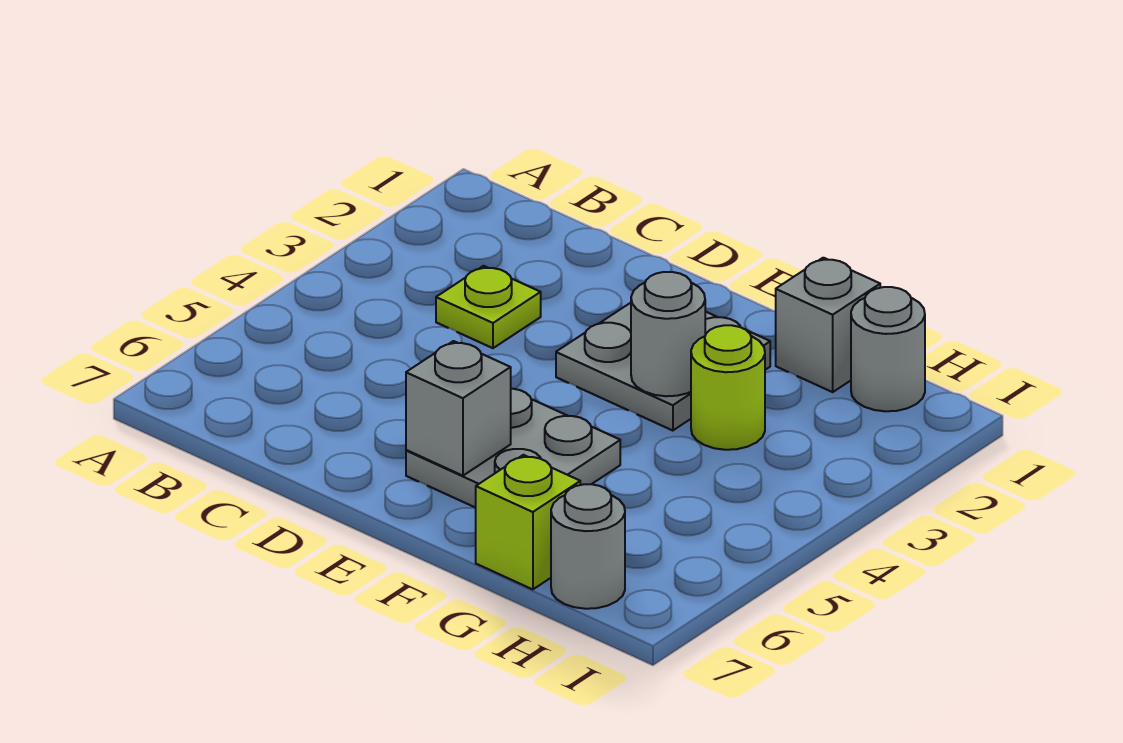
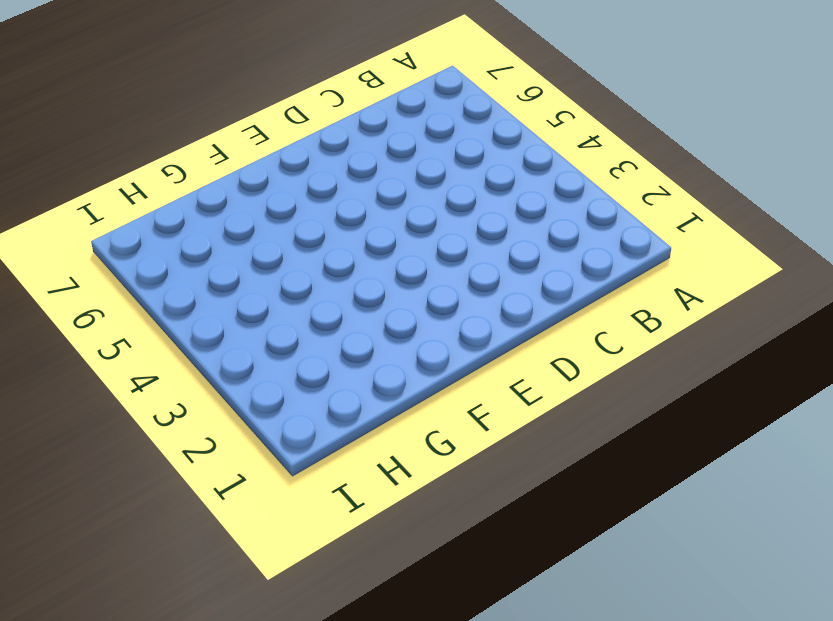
none -> lime 1x1 plate [436,266,541,348]
none -> grey 2x2 plate [556,303,770,431]

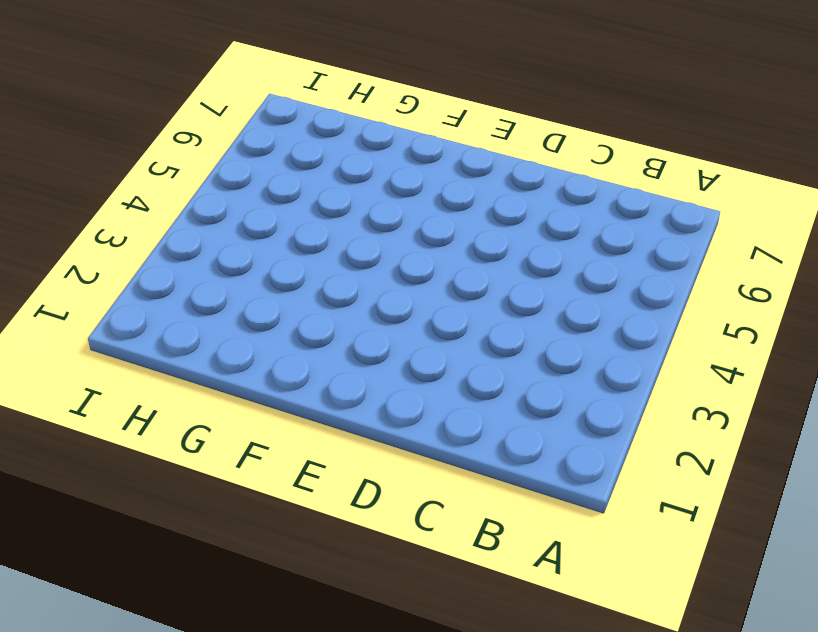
none -> lime 1x1 plate [436,266,541,348]
none -> grey 2x2 plate [556,303,770,431]

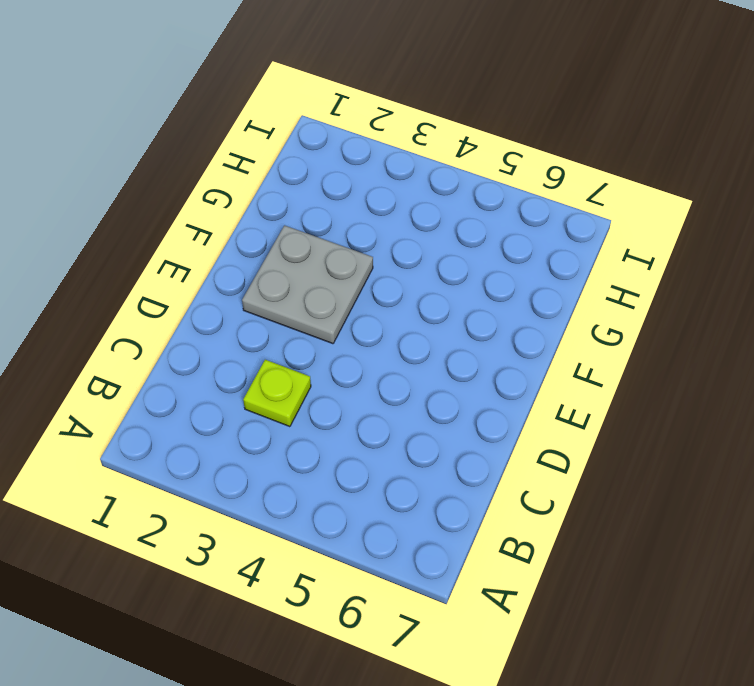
none -> grey 2x2 plate [406,389,620,508]
none -> grey 1x1 brick [776,258,880,392]

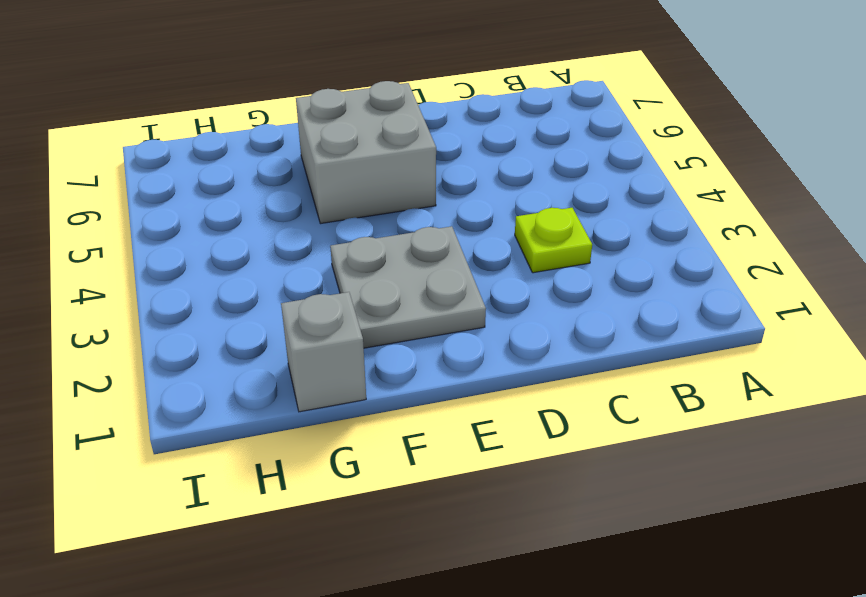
grey 2x2 brick [296,81,436,224] -> grey 2x2 plate [406,389,620,508]
none -> lime 1x1 round brick [691,325,765,450]
none -> lime 1x1 brick [476,455,580,589]

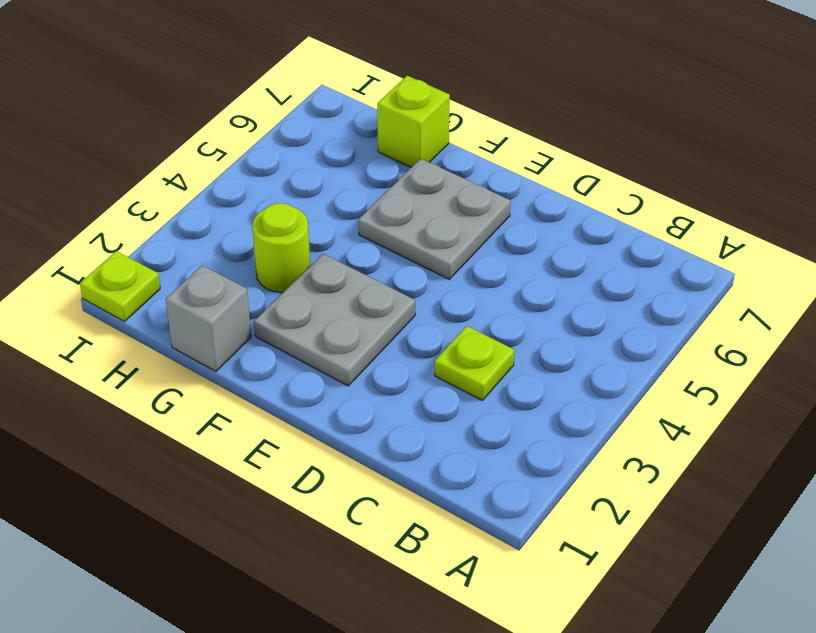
lime 1x1 plate [80,251,160,321] -> none
none -> grey 1x1 round brick [851,287,925,411]
none -> grey 1x1 round brick [551,484,625,609]

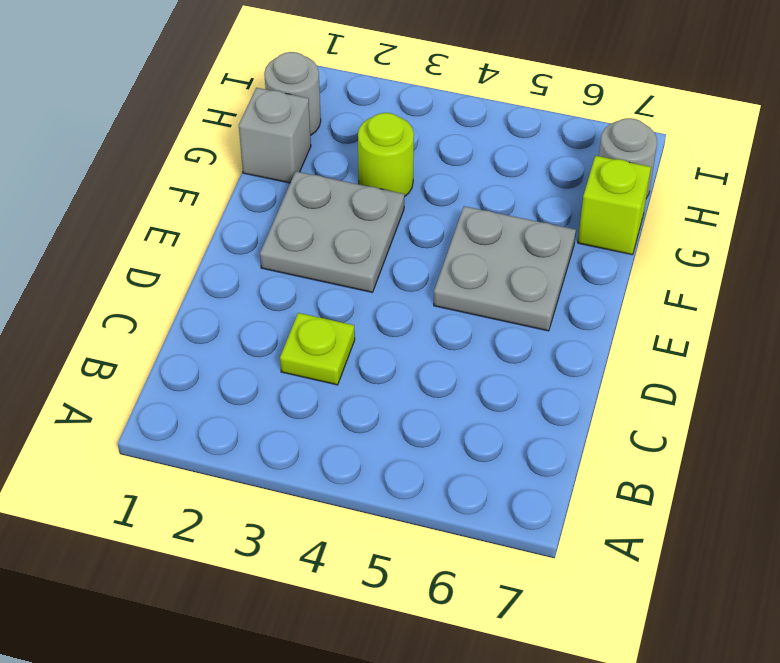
none -> grey 1x1 brick [406,341,511,476]
none -> grey 1x1 round brick [631,272,705,396]

